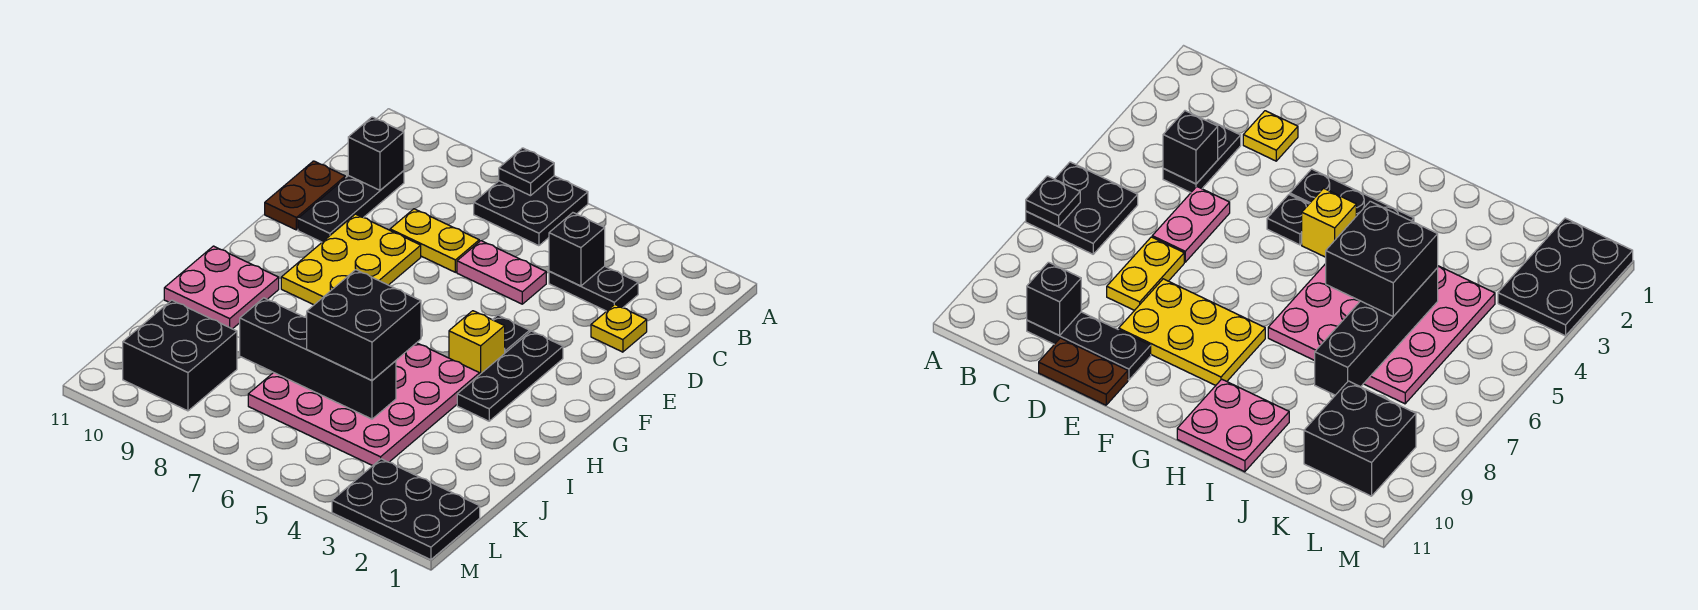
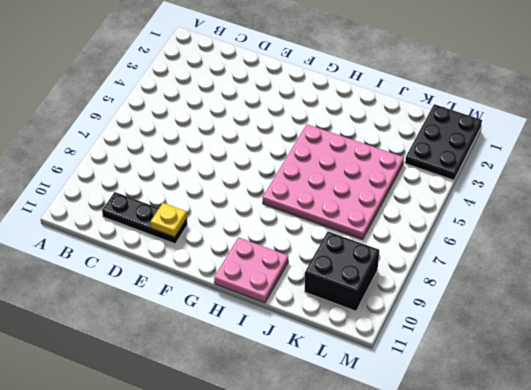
yellow 1x1 plate [151,203,187,237] -> yellow 1x1 plate moved to [591,304,647,352]
none -> black 2x2 plate [474,176,588,246]
none -> black 1x2 plate [549,266,638,311]
none -> pink 1x2 plate [457,241,546,304]

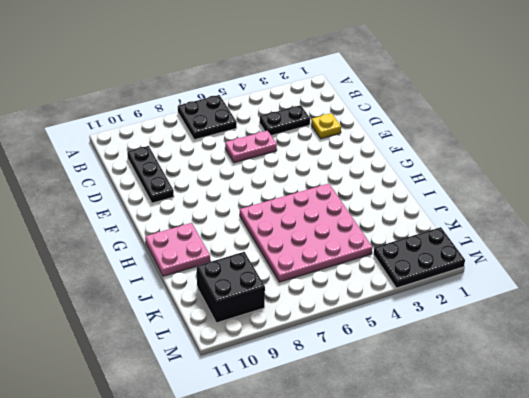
none -> yellow 1x2 plate [390,209,479,272]
none -> brown 1x2 plate [265,161,345,230]
none -> yellow 2x3 plate [281,214,421,305]

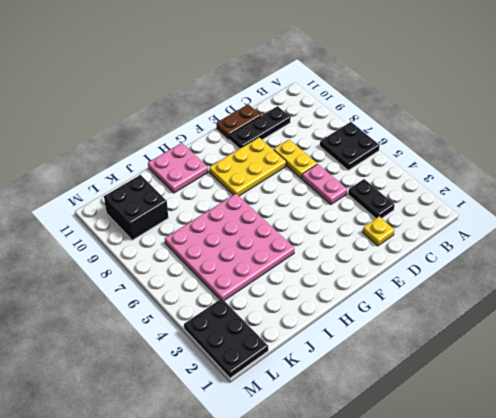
none -> black 1x3 plate [457,331,563,421]
none -> black 1x1 plate [492,315,530,353]
none -> yellow 1x1 brick [449,311,505,374]

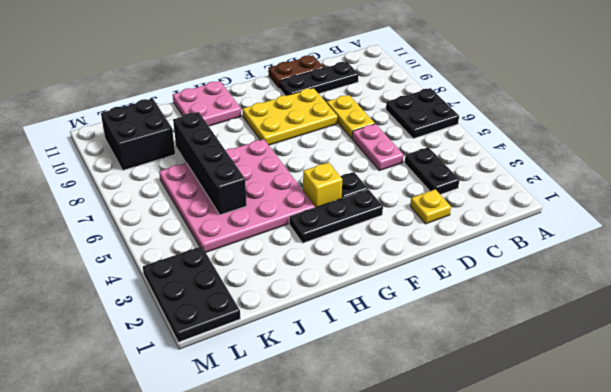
none -> black 1x1 plate [499,148,554,196]
none -> black 1x1 brick [549,213,605,286]
none -> black 1x1 brick [348,117,404,190]

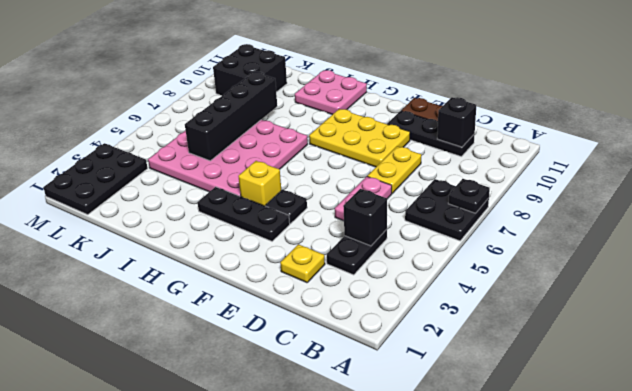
none -> black 2x2 brick [307,270,421,380]

